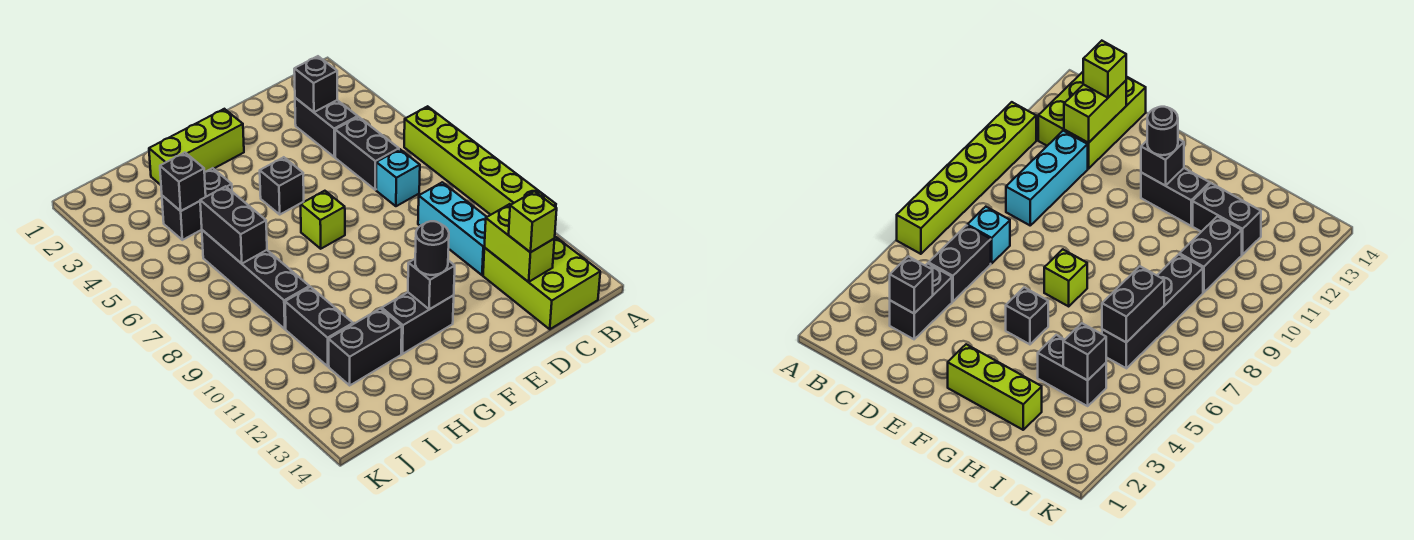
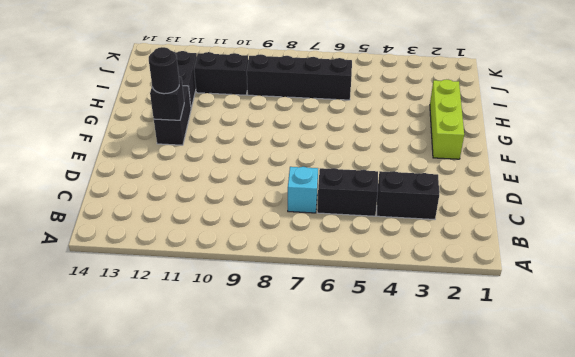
none -> lime 1x6 brick [404,106,556,215]
none -> lime 2x3 brick [483,237,600,329]
none -> cyan 1x3 brick [418,182,486,275]

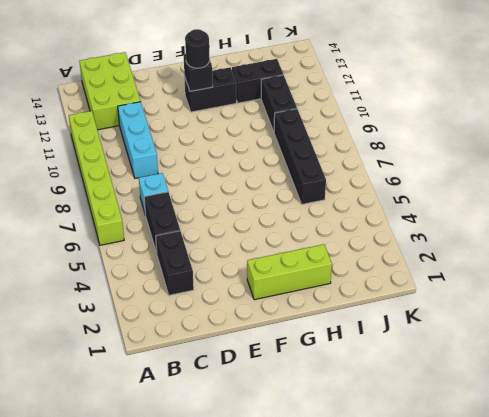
none -> black 1x1 brick [260,157,304,214]
none -> lime 1x1 brick [301,191,345,249]
none -> black 1x2 brick [162,168,232,240]

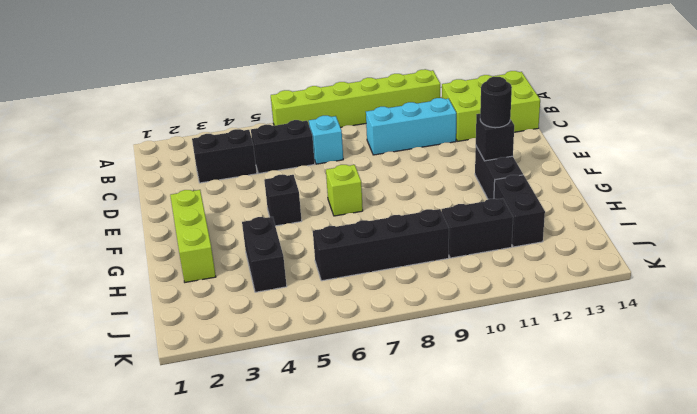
none -> black 1x1 brick [294,56,337,112]
none -> lime 1x2 brick [484,204,555,282]
none -> black 1x1 brick [160,153,206,211]

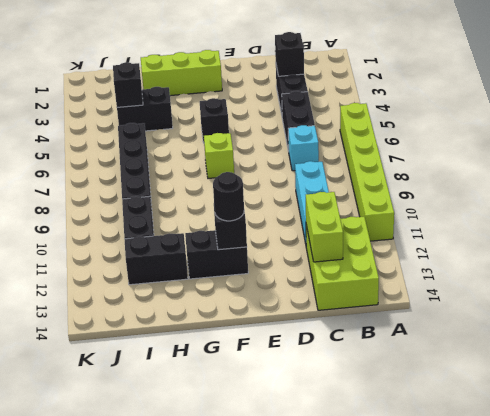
none -> black 1x2 brick [200,186,267,264]
none -> lime 1x1 brick [509,191,557,252]

